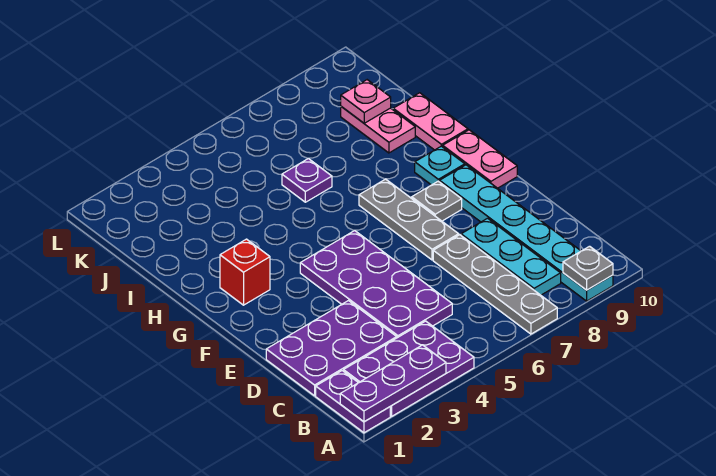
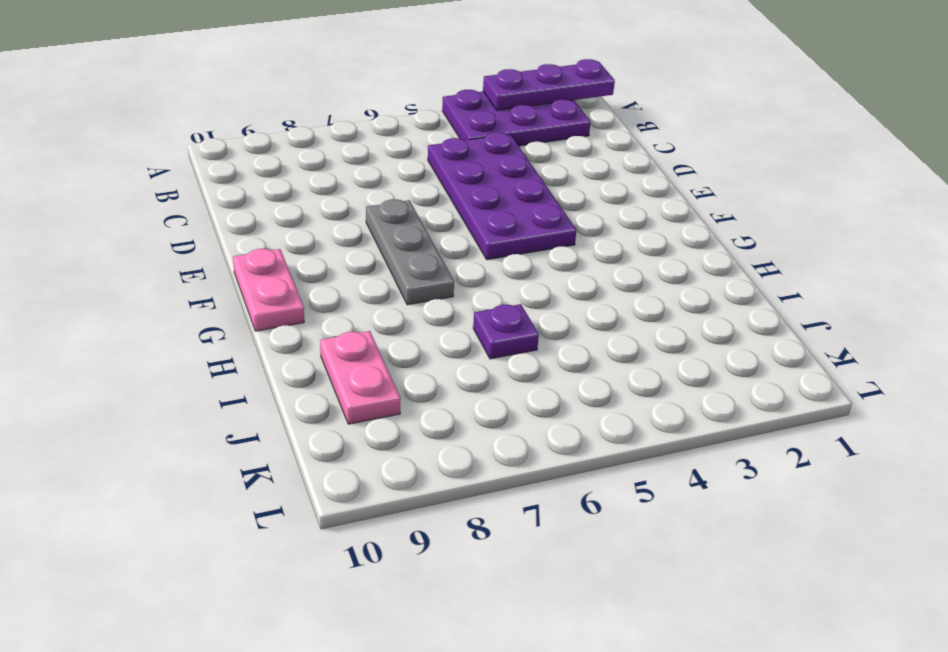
none -> purple 1x2 plate [316,371,390,433]
none -> grey 1x4 plate [433,235,557,334]
none -> cyan 1x6 plate [440,165,613,301]

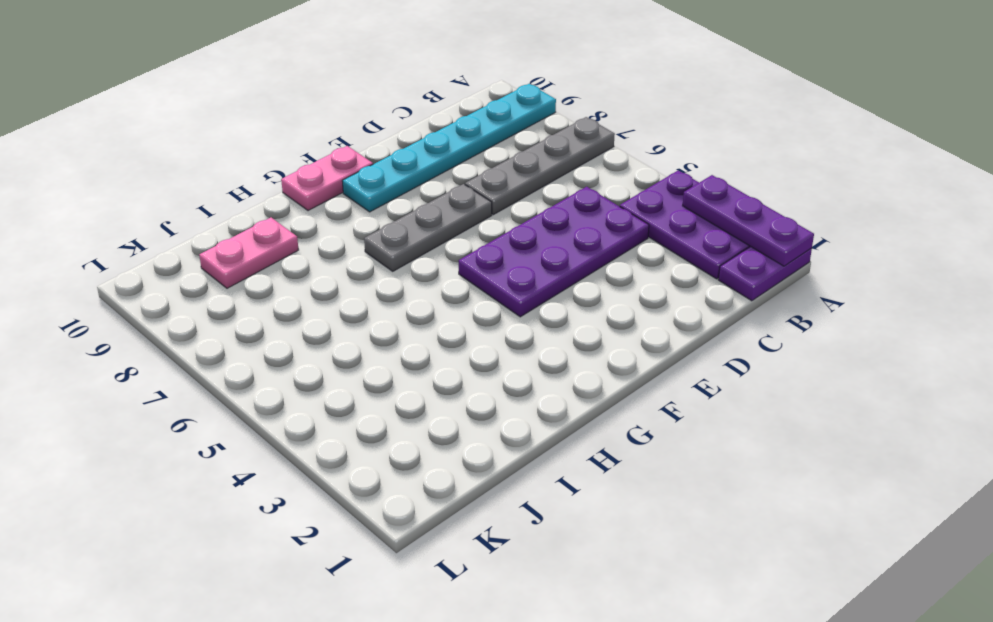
none -> cyan 1x3 plate [461,218,561,295]
none -> purple 2x3 plate [266,301,397,396]
none -> grey 1x1 plate [412,181,462,221]

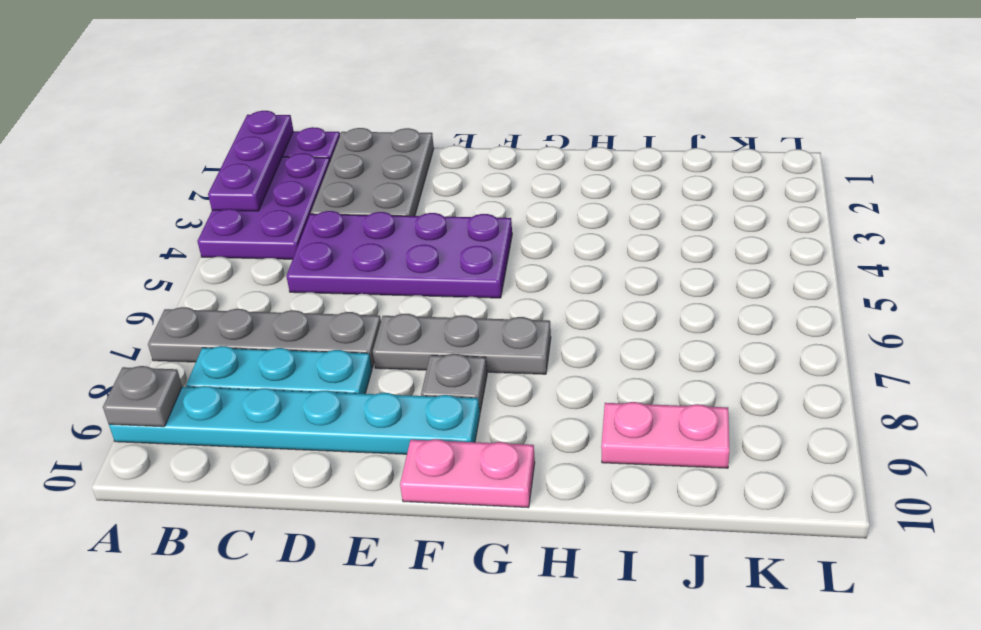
grey 2x3 plate [311,128,434,216] -> purple 2x3 plate [266,301,397,396]
none -> red 1x1 brick [220,239,270,305]
none -> cyan 1x1 plate [415,146,465,185]
none -> pink 1x2 plate [393,93,468,150]

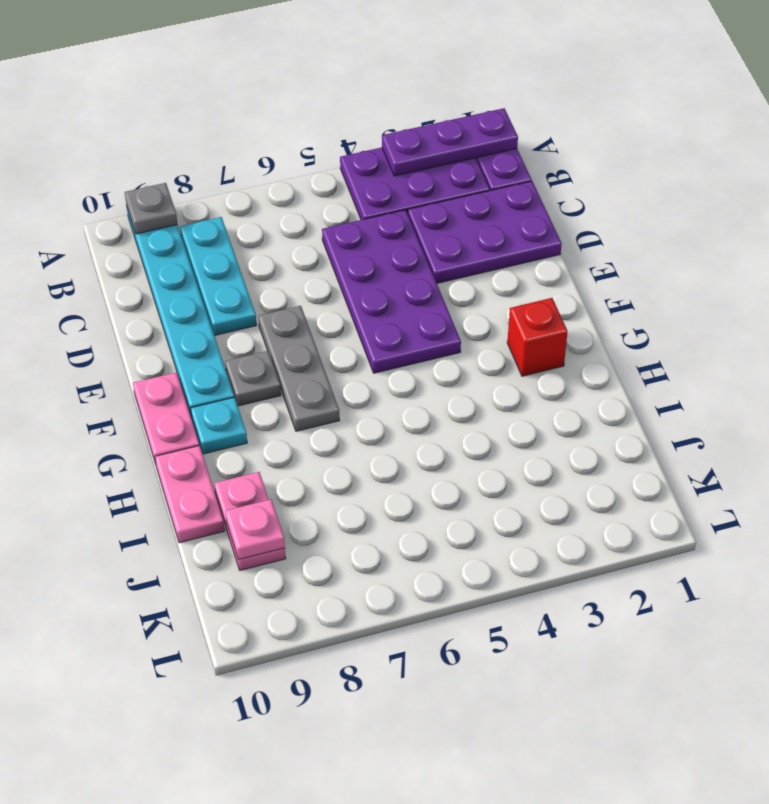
none -> grey 1x4 plate [433,235,557,334]
none -> purple 1x1 plate [282,159,332,202]

